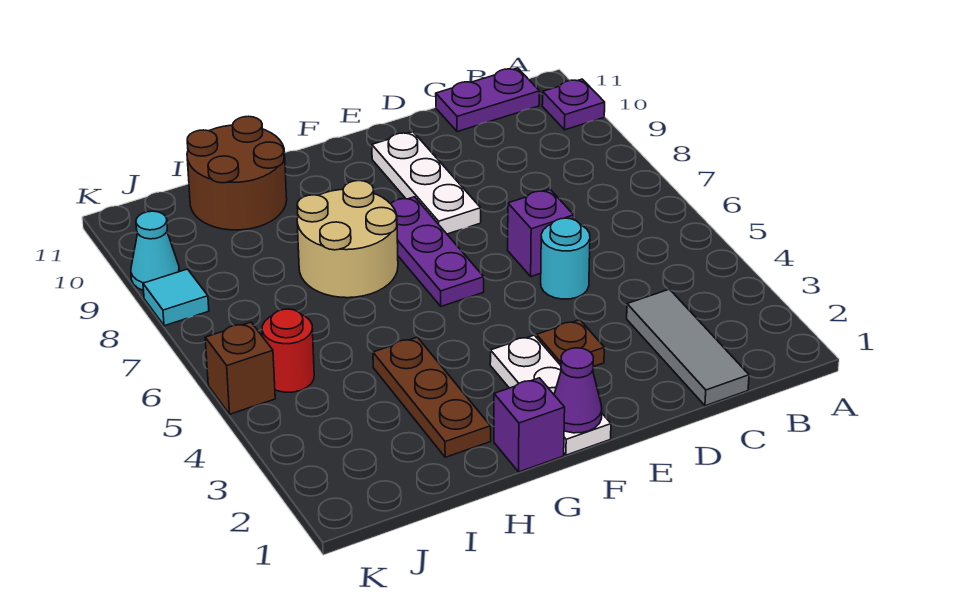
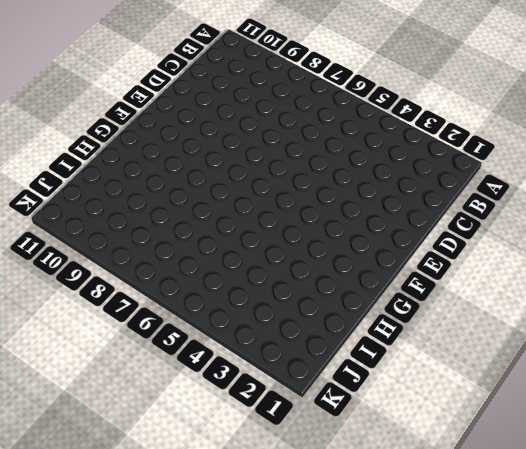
none -> purple 1x1 plate [542,79,605,130]
none -> purple 1x2 plate [436,68,540,132]
none -> grey 1x3 tile [627,289,749,406]

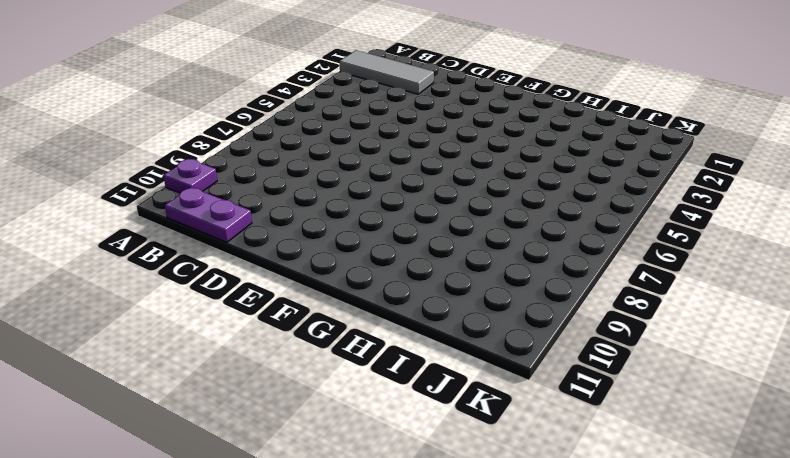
grey 1x3 tile [340,50,434,94] -> grey 1x3 tile turned to [627,289,749,406]
none -> cyan 1x1 round brick [541,218,590,299]
none -> purple 1x1 brick [508,190,574,276]
none -> brown 1x1 plate [537,320,604,367]

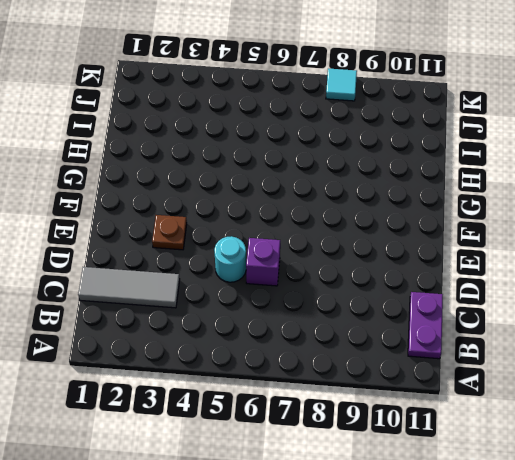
none -> purple 1x1 plate [542,79,605,130]
none -> white 1x3 plate [372,132,481,234]
none -> white 1x3 plate [490,335,611,455]

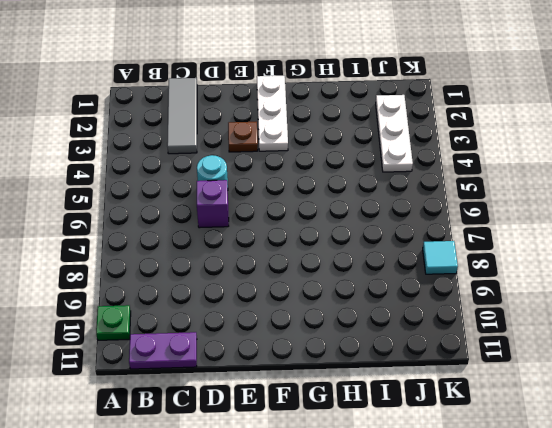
green 1x1 plate [96,305,131,340] -> purple 1x1 plate [542,79,605,130]
white 1x3 plate [376,95,413,172] -> white 1x3 plate moved to [372,132,481,234]
none -> purple 1x3 plate [391,197,484,306]
none -> purple 1x1 brick [494,378,565,472]
none -> tan 2x2 round brick [297,181,398,298]

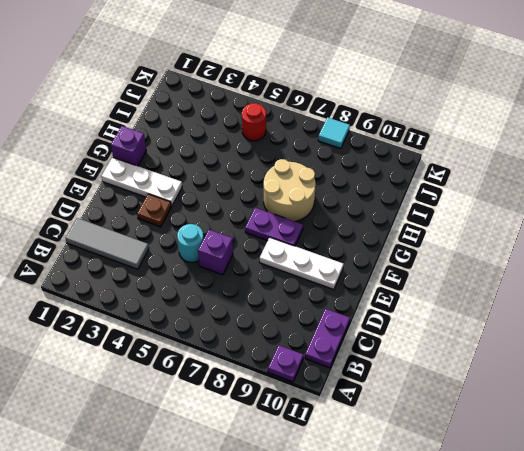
purple 1x2 plate [245,208,303,246] -> purple 1x3 plate [391,197,484,306]
none -> brown 1x3 plate [373,337,491,457]
none -> brown 2x2 round brick [187,116,287,230]
none -> brown 1x1 brick [205,322,275,414]

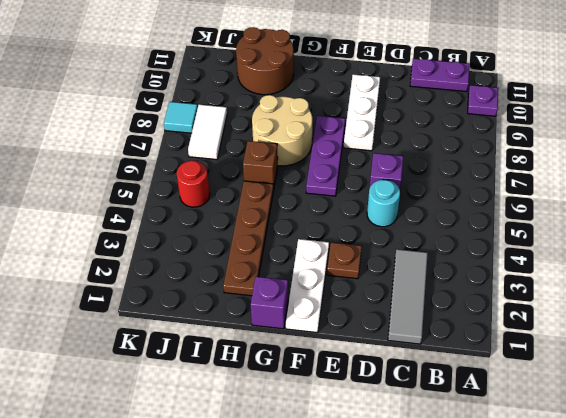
brown 1x4 plate [223,181,273,296] -> brown 1x3 plate [373,337,491,457]
brown 1x1 brick [243,141,278,190] -> brown 1x1 brick moved to [205,322,275,414]
white 1x2 tile [188,105,227,160] -> none
none -> cyan 1x1 cone [131,211,179,291]
none -> purple 1x1 cone [554,348,602,433]

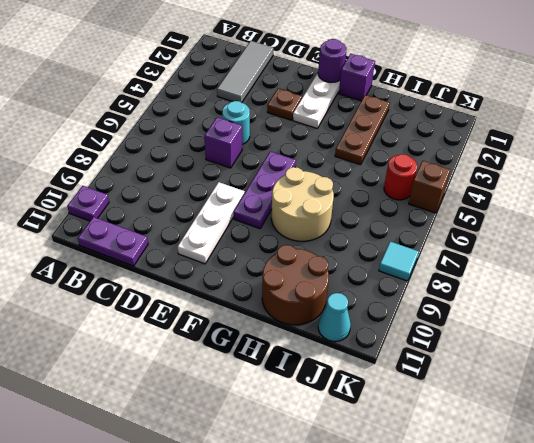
purple 1x1 round brick [318,39,346,83] -> purple 1x1 cone [554,348,602,433]
cyan 1x1 cone [318,293,351,341] -> cyan 1x1 cone moved to [131,211,179,291]

